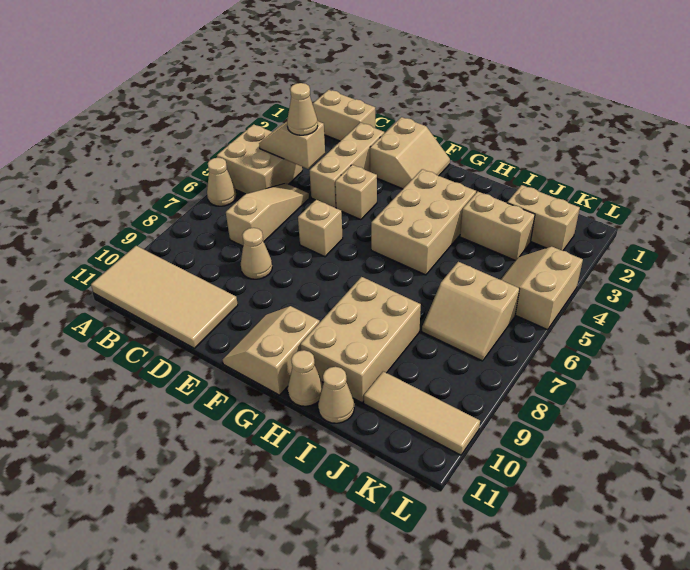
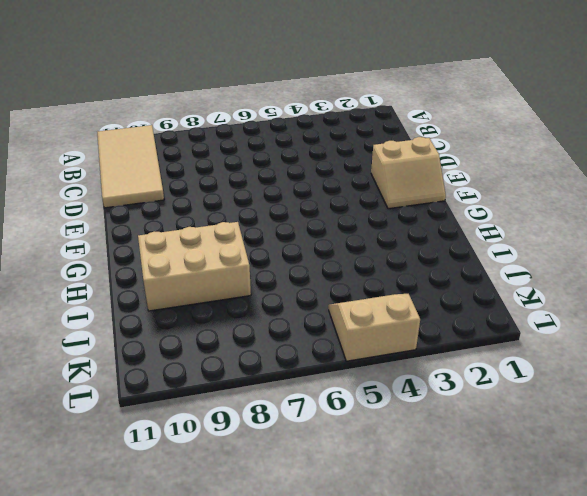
none -> tan 2x2 brick [217,124,302,194]
none -> tan 1x1 cone [207,158,237,206]
none -> tan 1x2 brick [313,90,375,141]

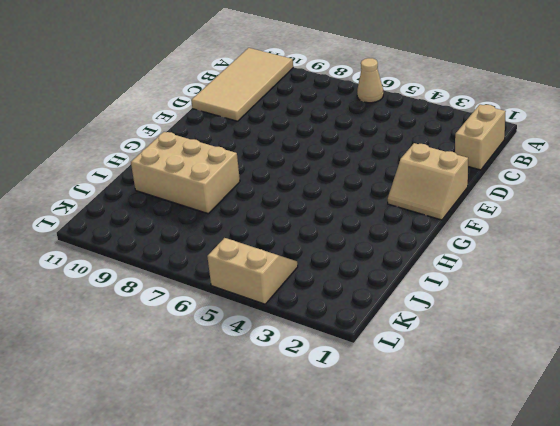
none -> tan 2x2 brick [217,124,302,194]
none -> tan 1x3 slope [226,183,309,246]
none -> tan 1x3 brick [309,123,384,208]

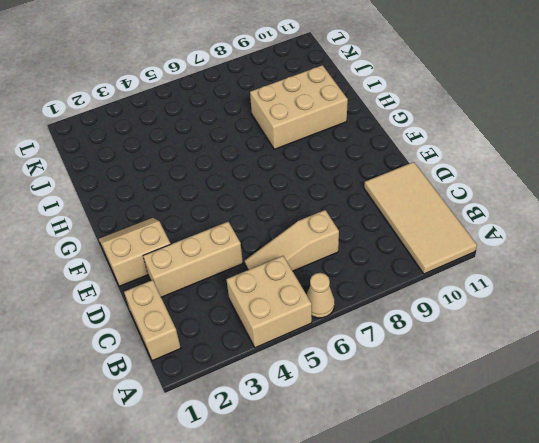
none -> tan 1x1 cone [241,228,272,279]
none -> tan 1x1 brick [335,165,377,220]
none -> tan 1x1 brick [298,200,343,257]

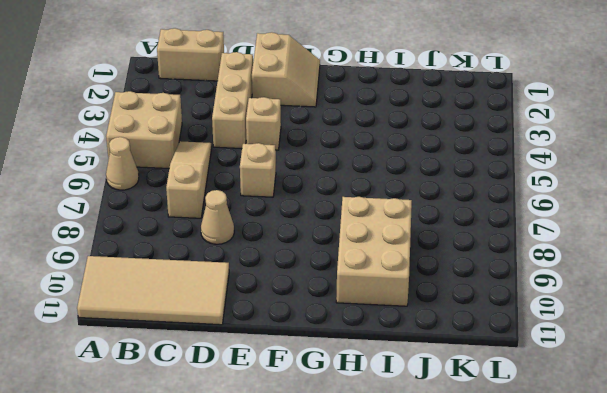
none -> tan 2x2 slope [223,306,320,395]
none -> tan 2x3 brick [371,169,476,275]
none -> tan 1x1 cone [288,350,323,406]

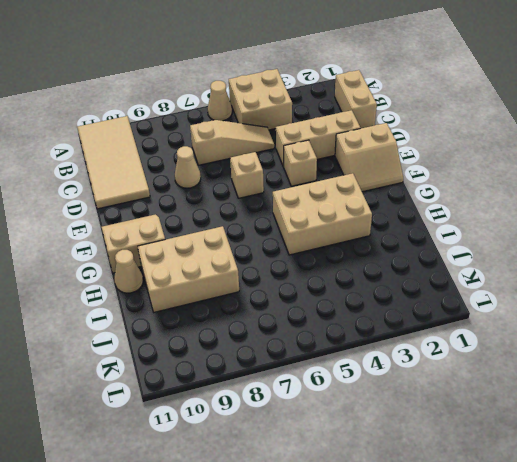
none -> tan 1x2 brick [460,191,535,260]
none -> tan 1x1 cone [318,367,354,423]
none -> tan 1x2 brick [507,185,580,251]

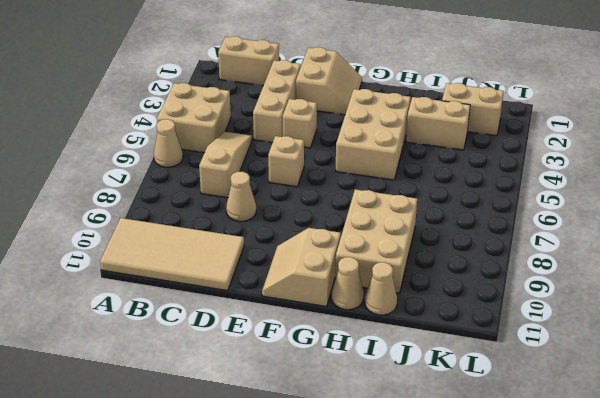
none -> tan 2x2 slope [422,262,520,361]
none -> tan 1x3 tile [364,371,480,455]
none -> tan 2x2 slope [501,247,583,330]

